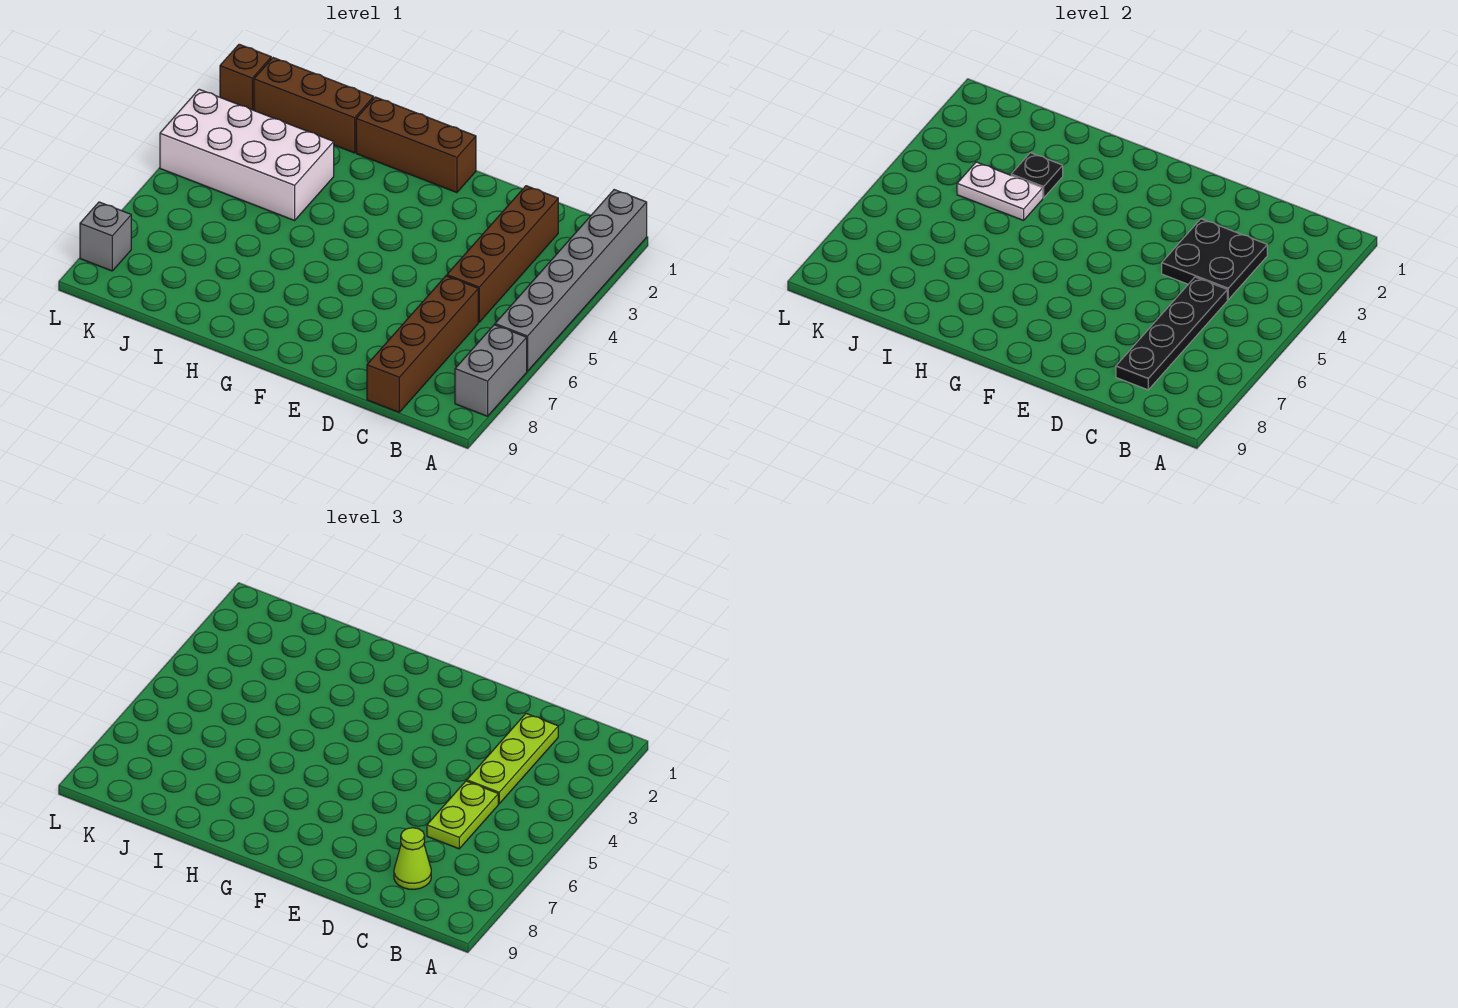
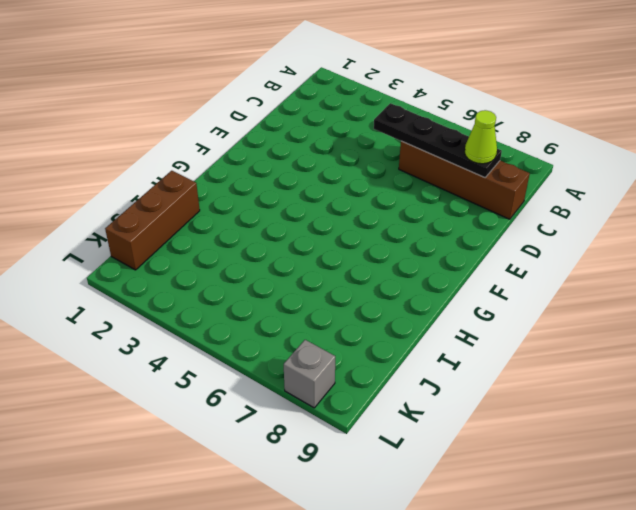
none -> grey 1x6 brick [495,190,647,371]
none -> grey 1x2 brick [455,325,527,416]
none -> brown 1x4 brick [447,186,558,322]

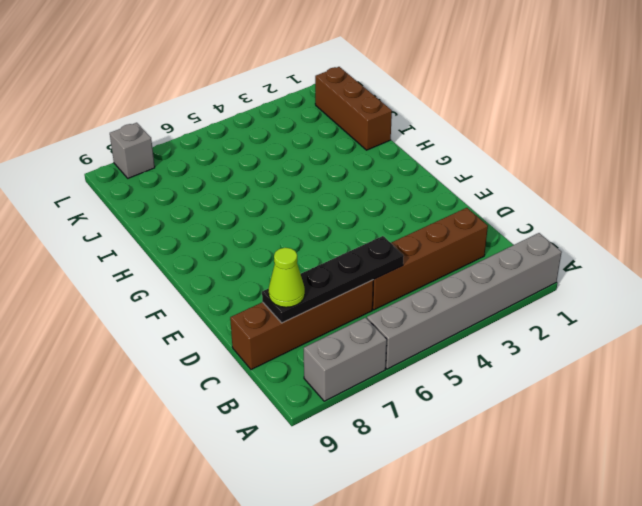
none -> brown 1x3 brick [356,97,476,193]
none -> white 2x4 brick [160,89,334,220]
none -> brown 1x1 brick [220,44,271,110]

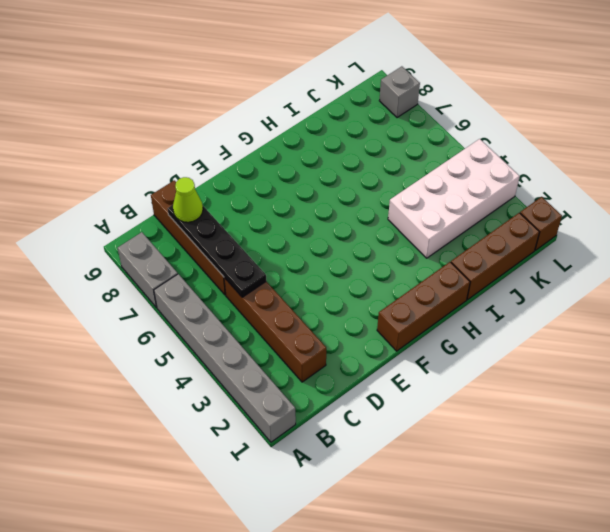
none -> black 2x2 plate [1162,219,1267,300]
none -> black 1x1 plate [1011,153,1063,198]
none -> white 1x2 plate [957,162,1043,220]

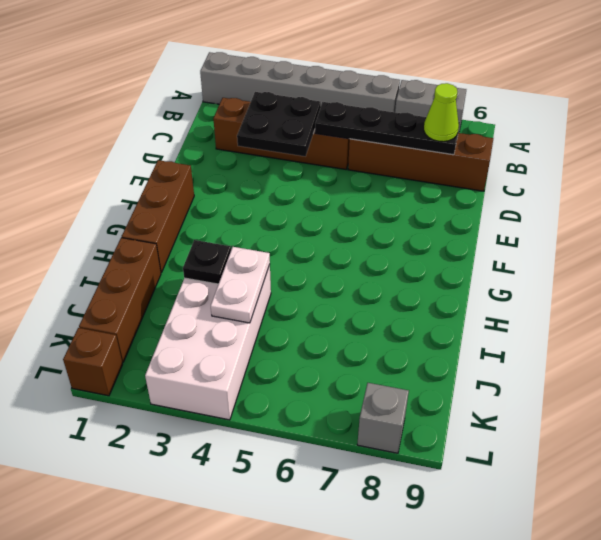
none -> lime 1x3 plate [467,714,558,804]
none -> lime 1x2 plate [427,781,498,849]

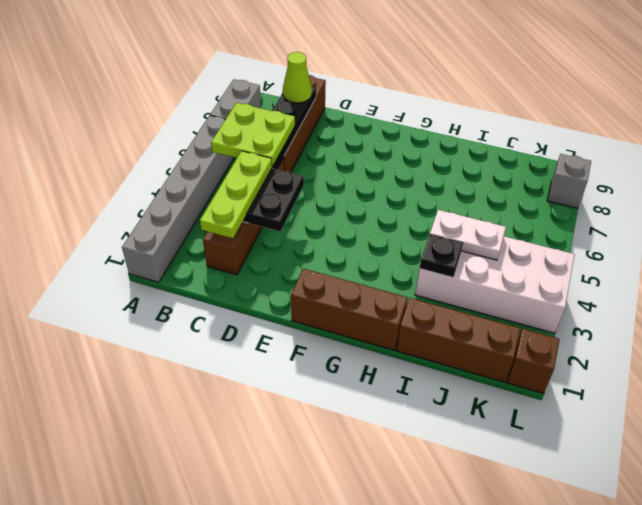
lime 2x2 plate [211,103,295,167] -> lime 1x2 plate [427,781,498,849]

